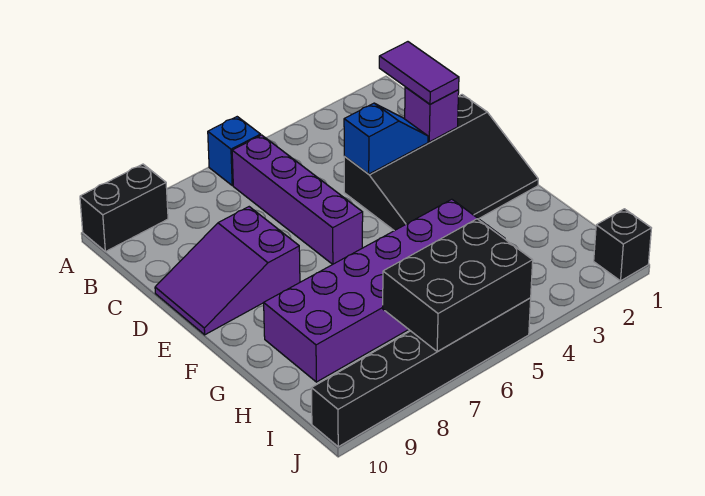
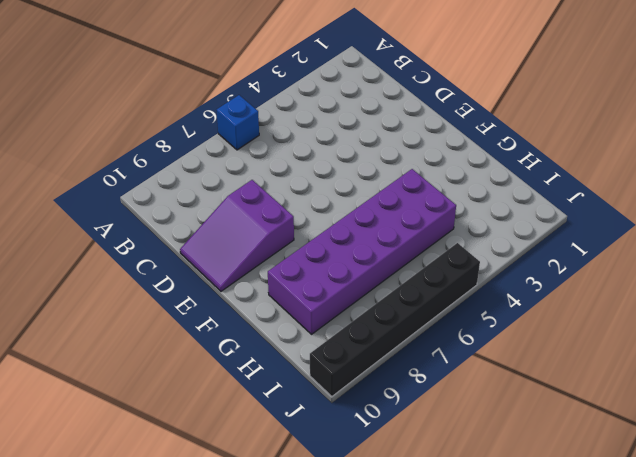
none -> black 1x2 brick [80,164,168,252]
none -> purple 1x4 brick [232,135,363,264]
none -> black 3x4 slope [344,95,538,231]

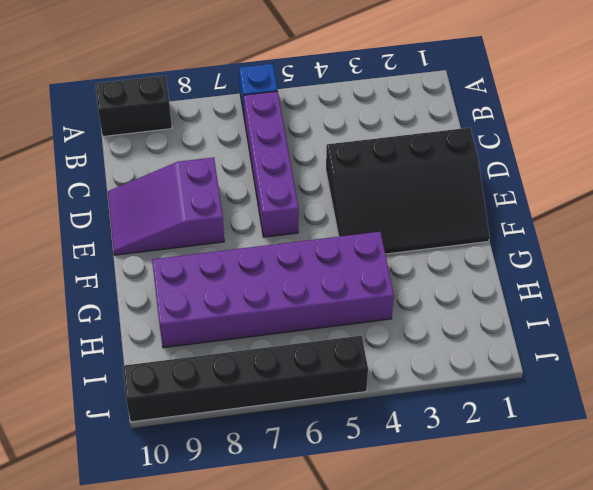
none -> black 1x1 brick [594,209,651,281]
none -> purple 1x1 brick [405,87,459,142]
none -> blue 1x2 slope [344,103,428,174]

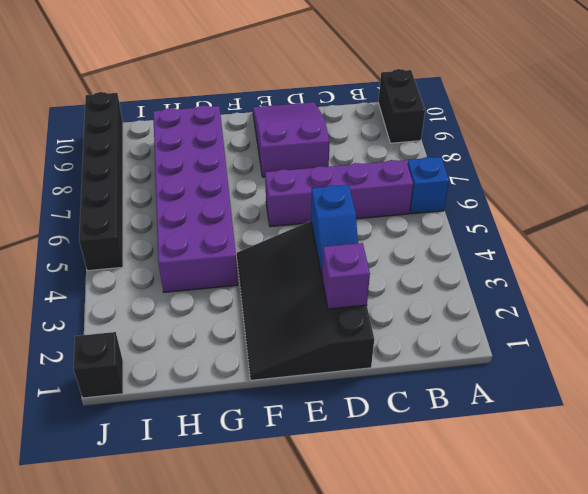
none -> black 2x3 brick [383,219,533,352]
none -> purple 1x2 tile [379,42,459,104]

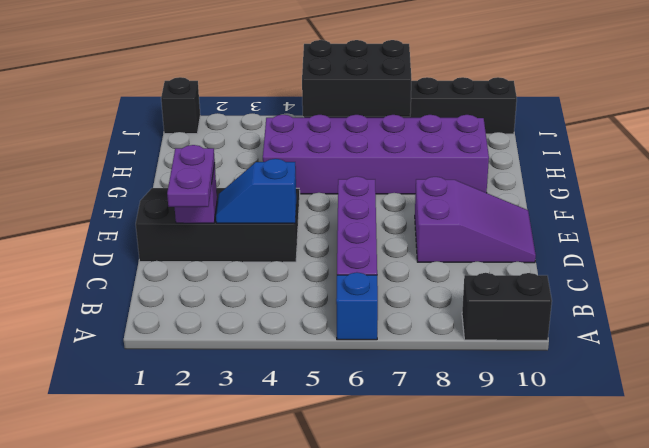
purple 1x2 plate [167,145,215,207] -> purple 1x2 tile [379,42,459,104]

